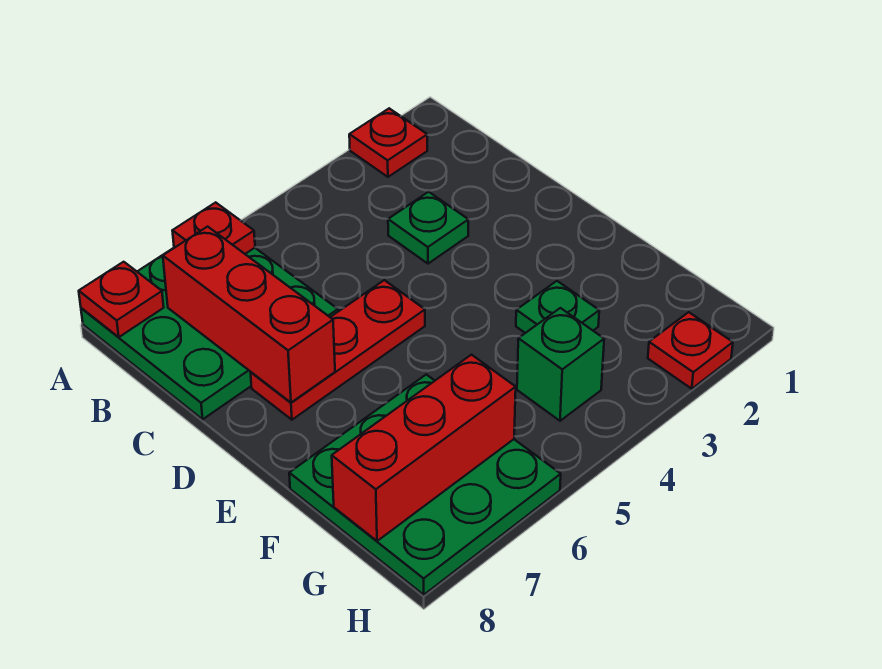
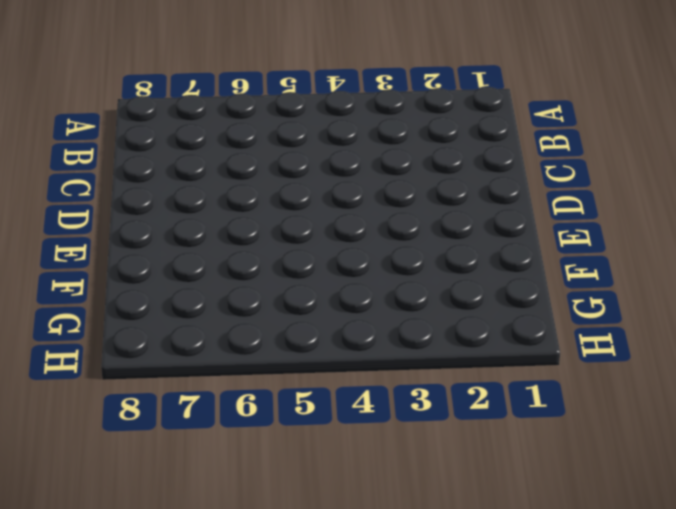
none -> red 1x1 plate [349,108,427,177]
none -> green 3x3 plate [81,248,338,419]
none -> green 1x1 plate [388,192,468,264]

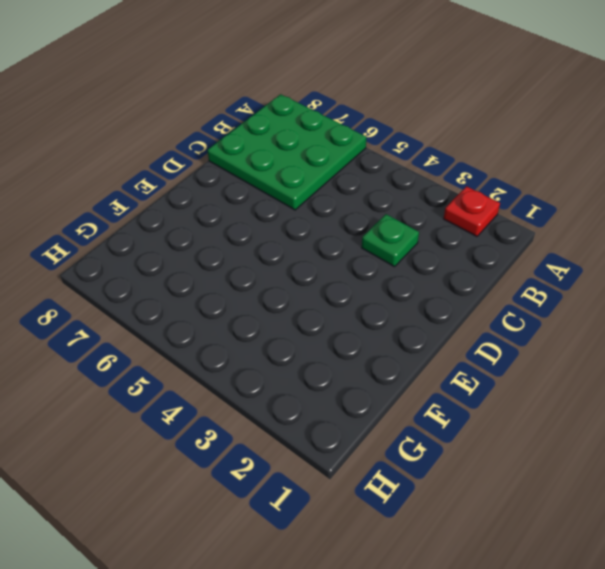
none -> red 1x3 plate [251,280,425,420]
none -> green 1x1 plate [516,281,599,333]
none -> green 3x3 plate [289,375,561,595]

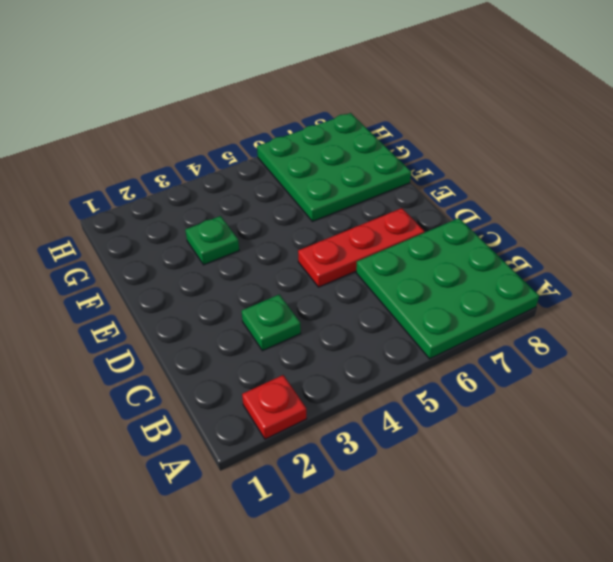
none -> green 1x1 brick [517,308,604,421]
none -> red 1x1 plate [648,312,733,389]
none -> red 1x1 plate [172,202,255,254]

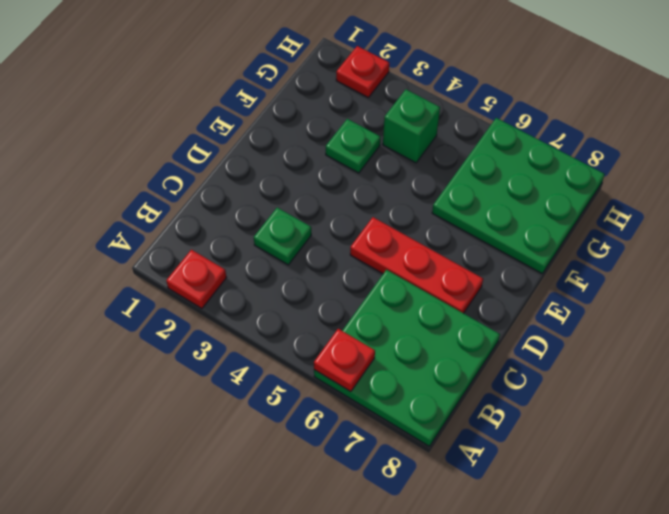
none -> red 1x1 plate [79,262,164,337]
none -> red 1x3 brick [163,227,335,402]
none -> red 1x3 brick [332,355,516,541]

